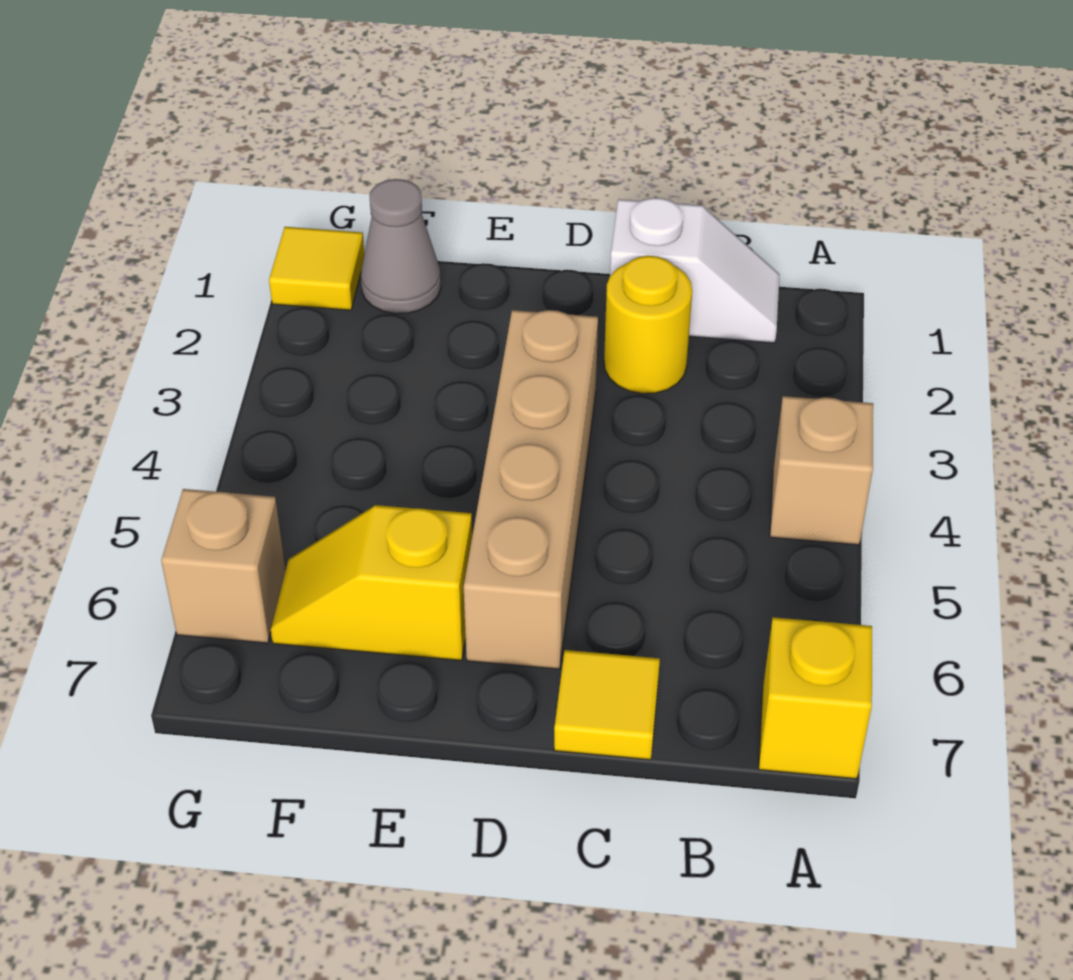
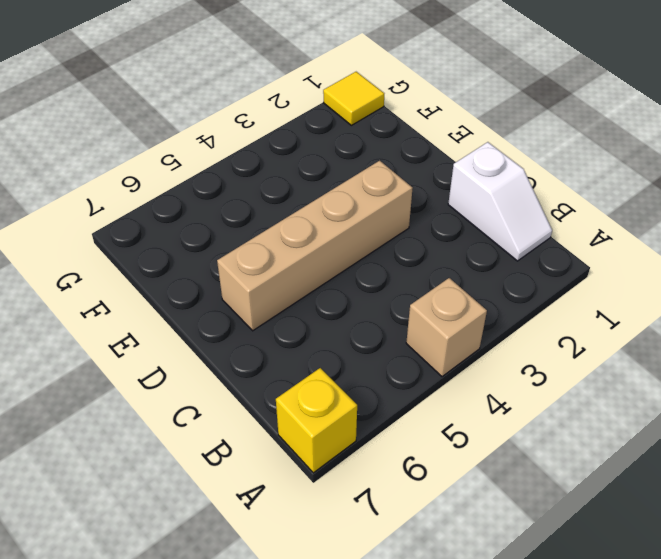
none -> yellow 1x1 round brick [604,256,692,394]
none -> yellow 1x1 tile [554,650,660,760]

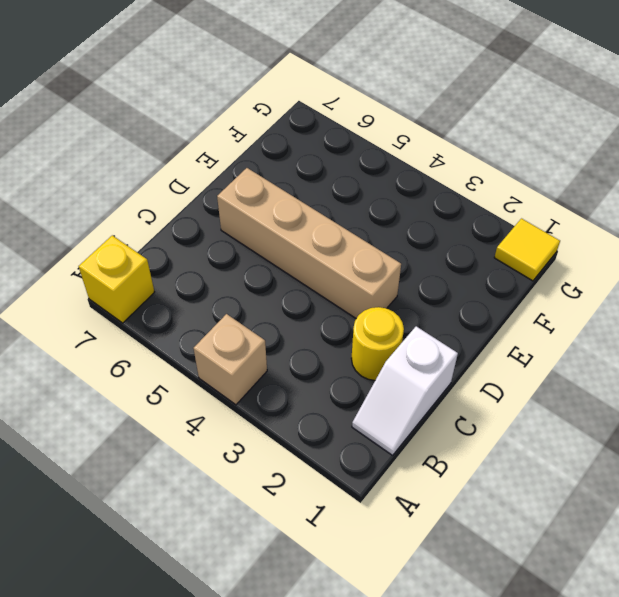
none -> yellow 1x1 tile [554,650,660,760]
none -> yellow 1x2 slope [271,505,472,660]

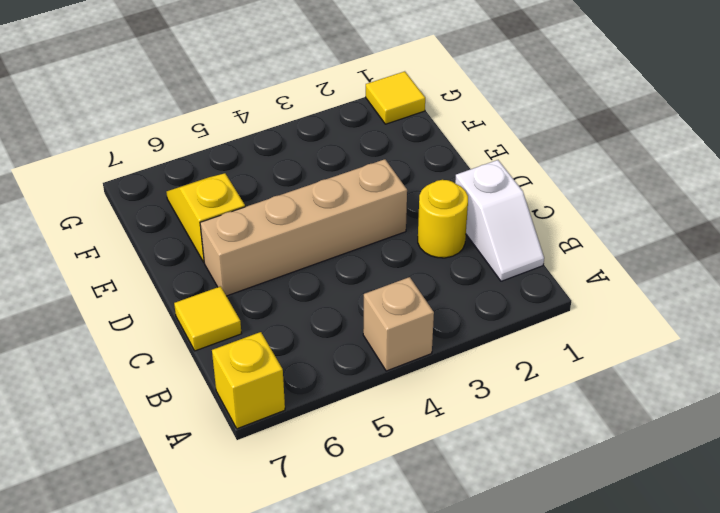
none -> grey 1x1 cone [361,179,441,314]
none -> tan 1x1 brick [161,489,286,643]

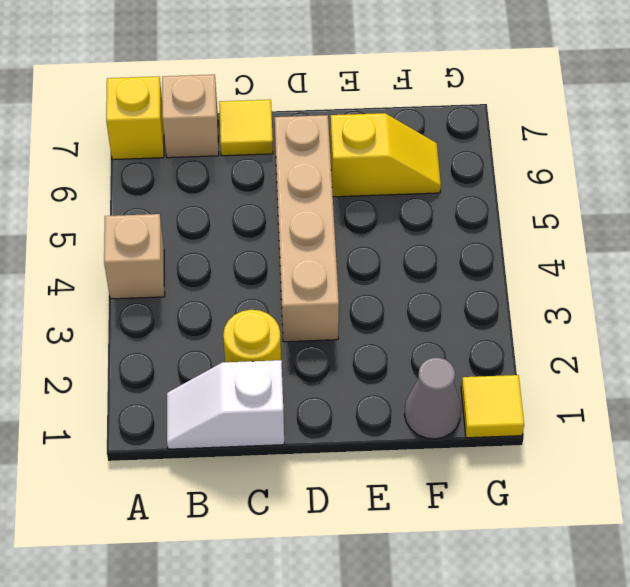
tan 1x1 brick [162,75,219,158] -> tan 1x1 brick moved to [161,489,286,643]

